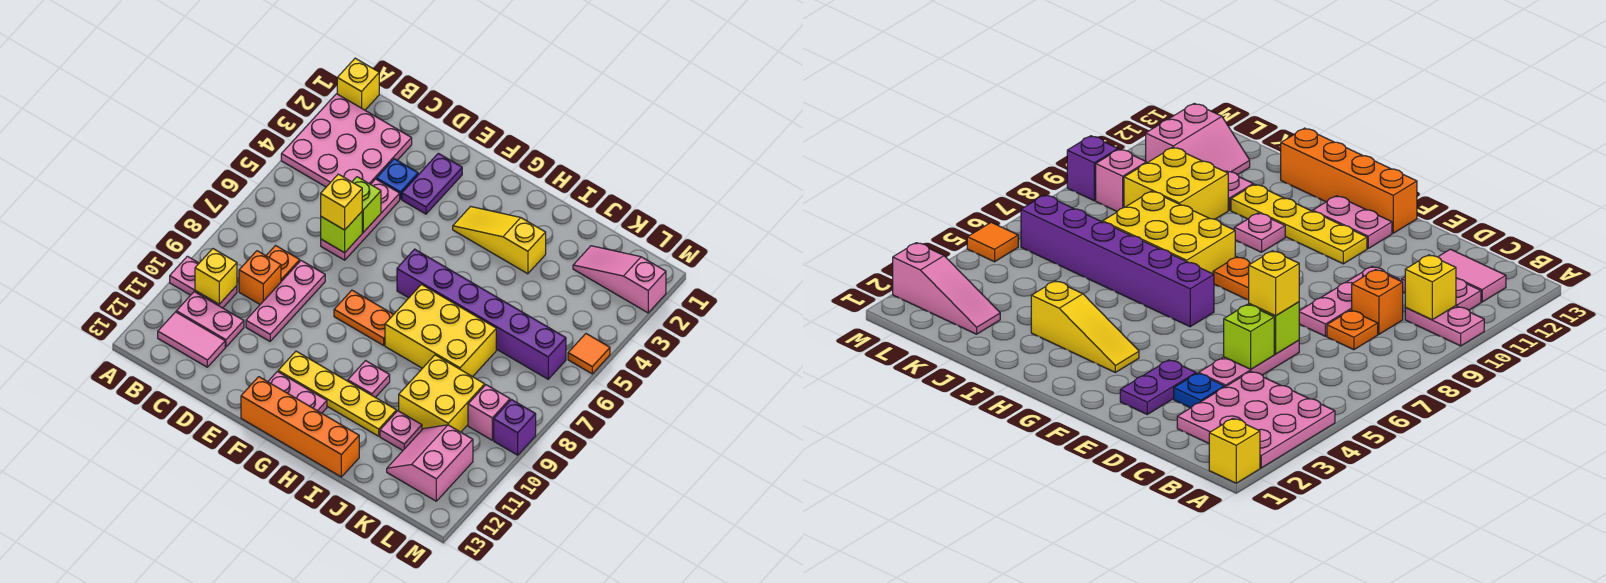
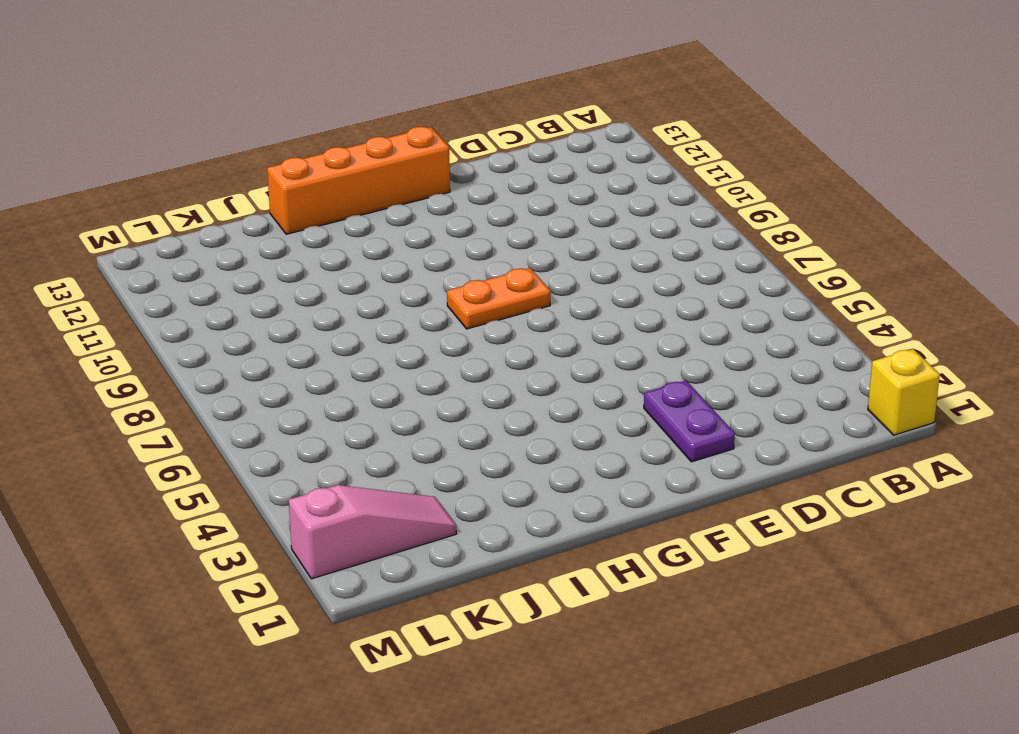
none -> pink 3x3 plate [281,94,412,187]
none -> pink 1x2 plate [170,256,237,308]
none -> pink 1x2 plate [176,292,244,347]
none -> pink 1x2 tile [158,312,225,367]

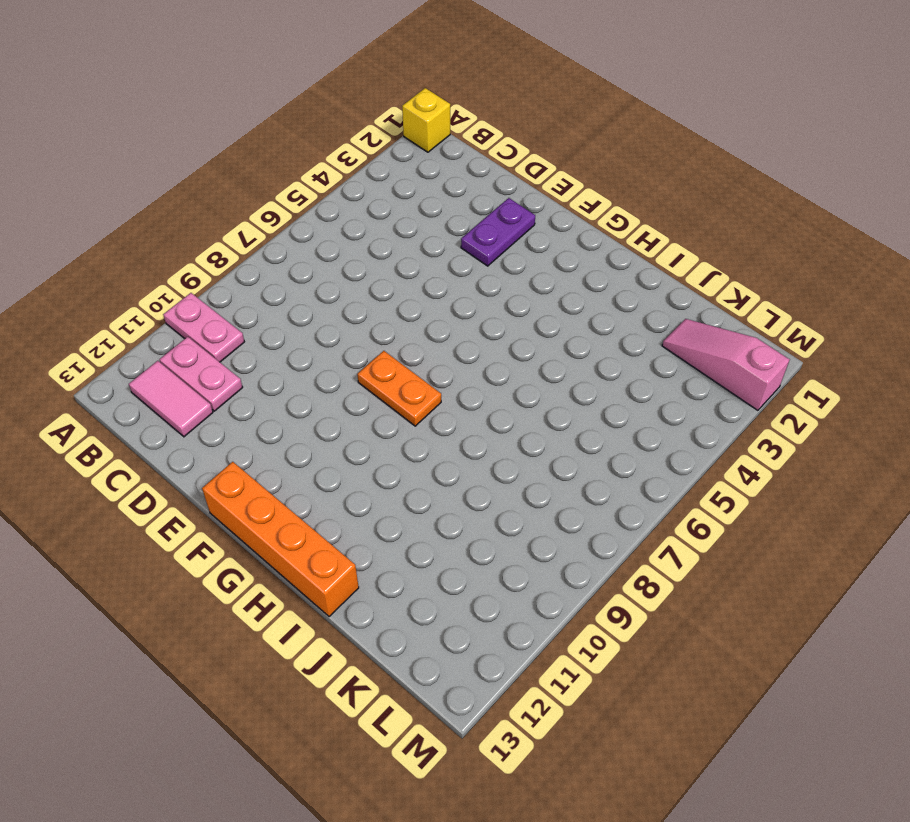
none -> pink 3x3 plate [281,94,412,187]
none -> orange 1x1 plate [266,246,300,281]
none -> orange 1x1 brick [239,251,281,304]
none -> blue 1x1 plate [376,159,418,199]

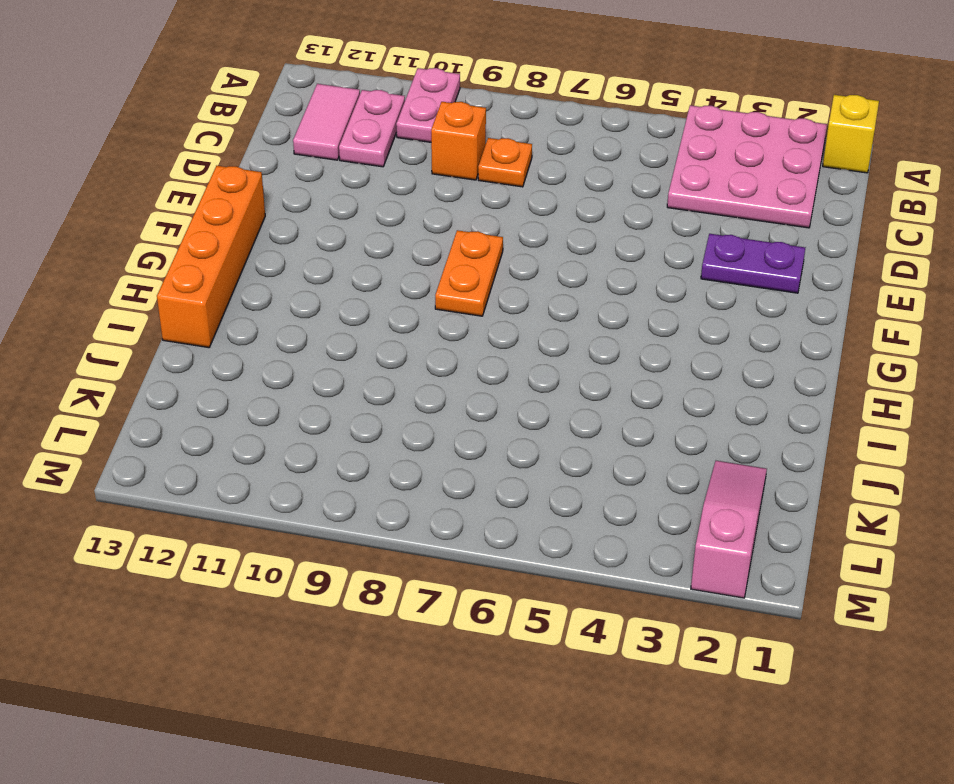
none -> blue 1x1 plate [376,159,418,199]
none -> pink 1x3 plate [321,179,400,260]
none -> pink 1x3 plate [246,261,325,341]
none -> yellow 1x4 plate [278,351,397,436]

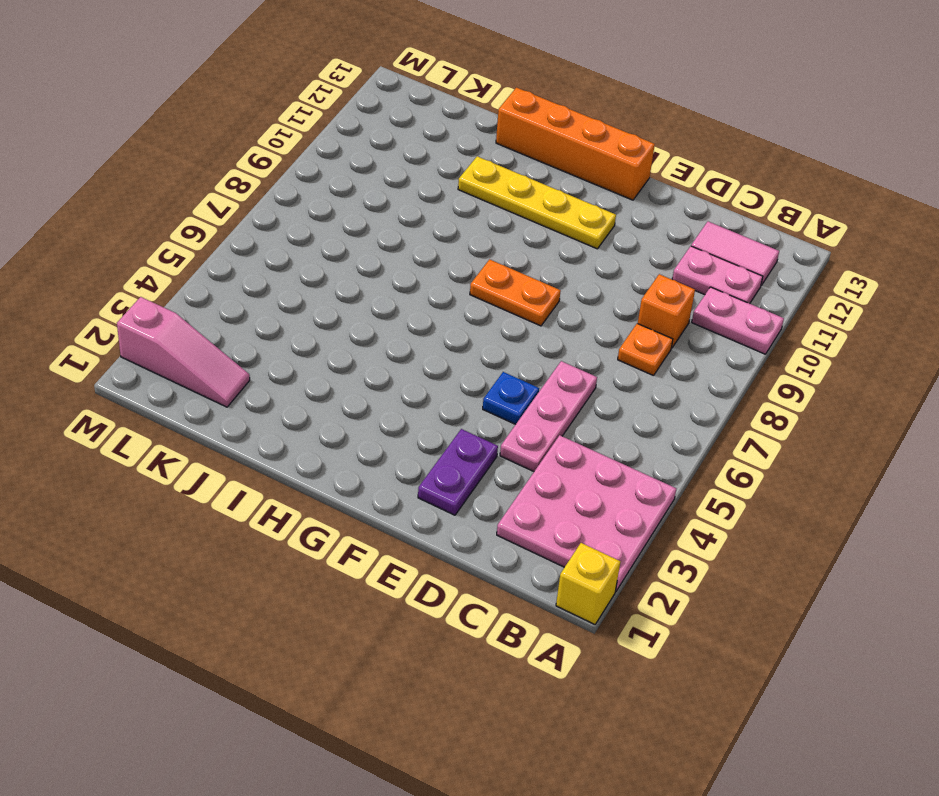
blue 1x1 plate [483,372,539,424] -> blue 1x1 plate moved to [376,159,418,199]
none -> pink 1x3 plate [246,261,325,341]
none -> pink 1x2 plate [268,371,327,413]
none -> yellow 1x3 slope [453,207,546,274]
none -> purple 1x6 brick [397,249,566,379]

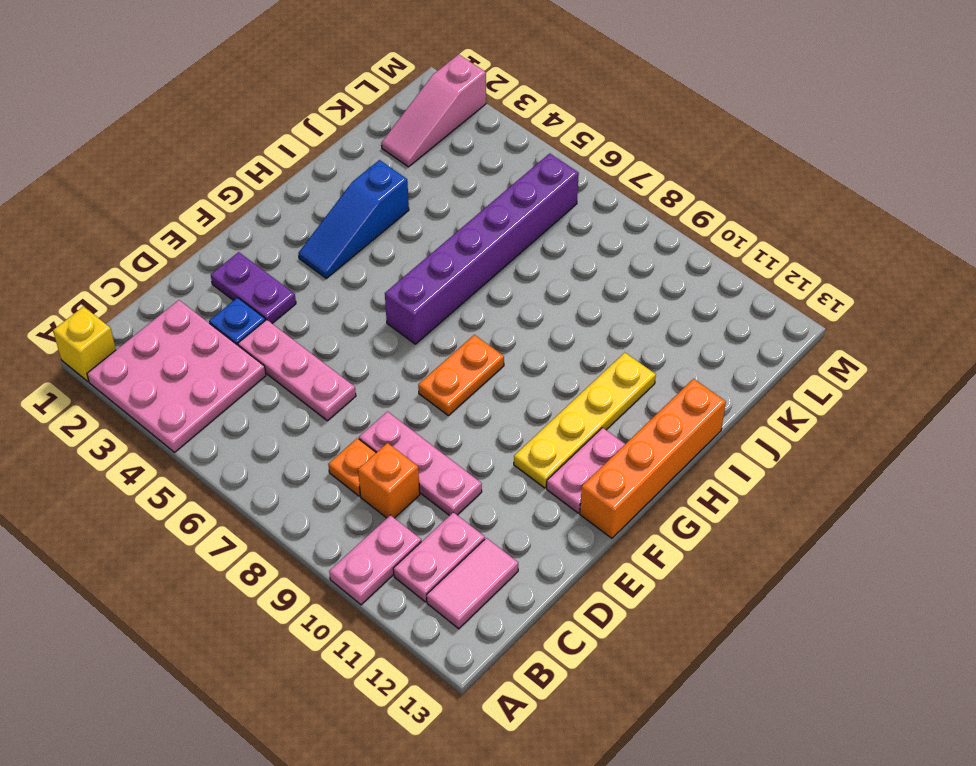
blue 1x3 slope [298,160,409,278] -> yellow 1x3 slope [453,207,546,274]
none -> yellow 2x3 brick [385,285,496,377]
none -> pink 1x1 plate [348,361,390,397]
none -> yellow 2x2 brick [399,355,485,432]
none -> pink 1x1 plate [380,411,422,450]

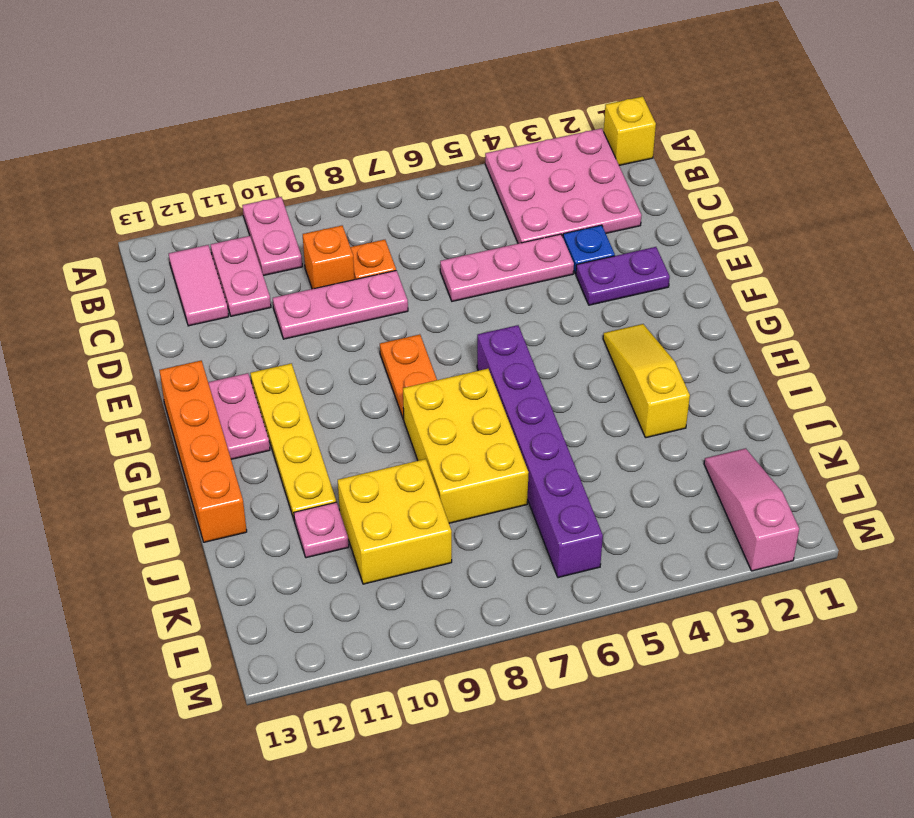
none -> pink 1x1 plate [348,361,390,397]
none -> pink 2x2 slope [387,425,473,501]
none -> pink 1x1 brick [468,385,510,440]
none -> orange 1x1 tile [568,334,610,374]

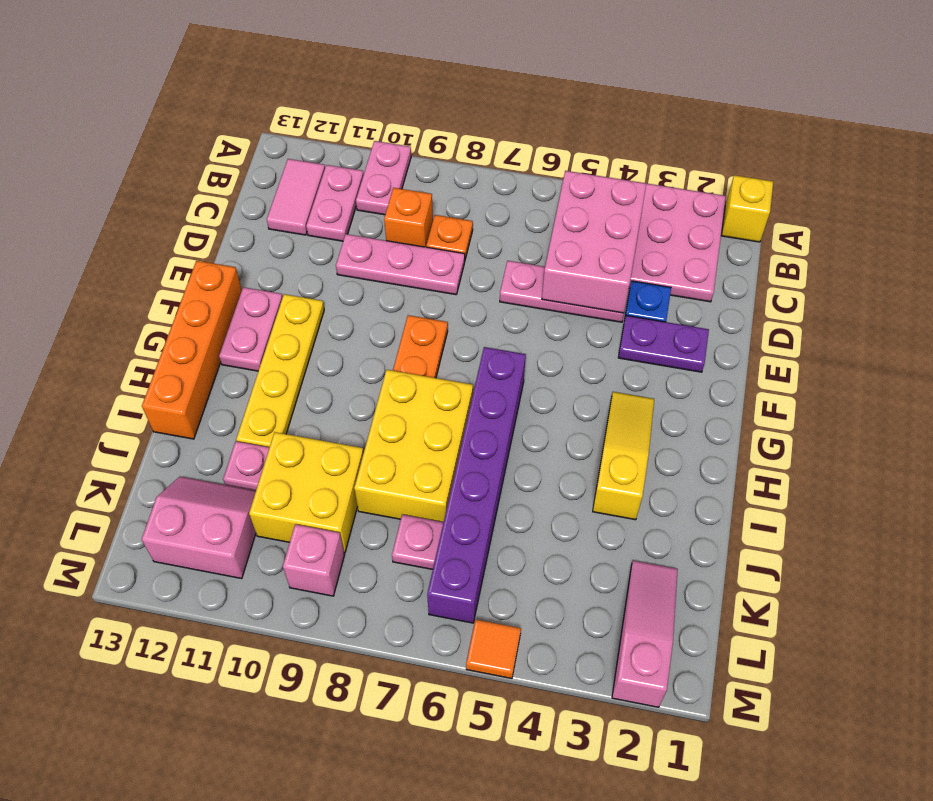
pink 2x3 brick [542,171,646,313] -> lime 1x1 brick [352,177,381,232]
pink 1x1 plate [392,515,444,569] -> pink 1x1 plate moved to [348,361,390,397]
none -> purple 1x1 brick [494,400,536,455]
none -> yellow 1x1 brick [195,249,237,304]
none -> lime 1x1 brick [321,212,362,253]
none -> yellow 1x1 brick [321,174,362,230]

